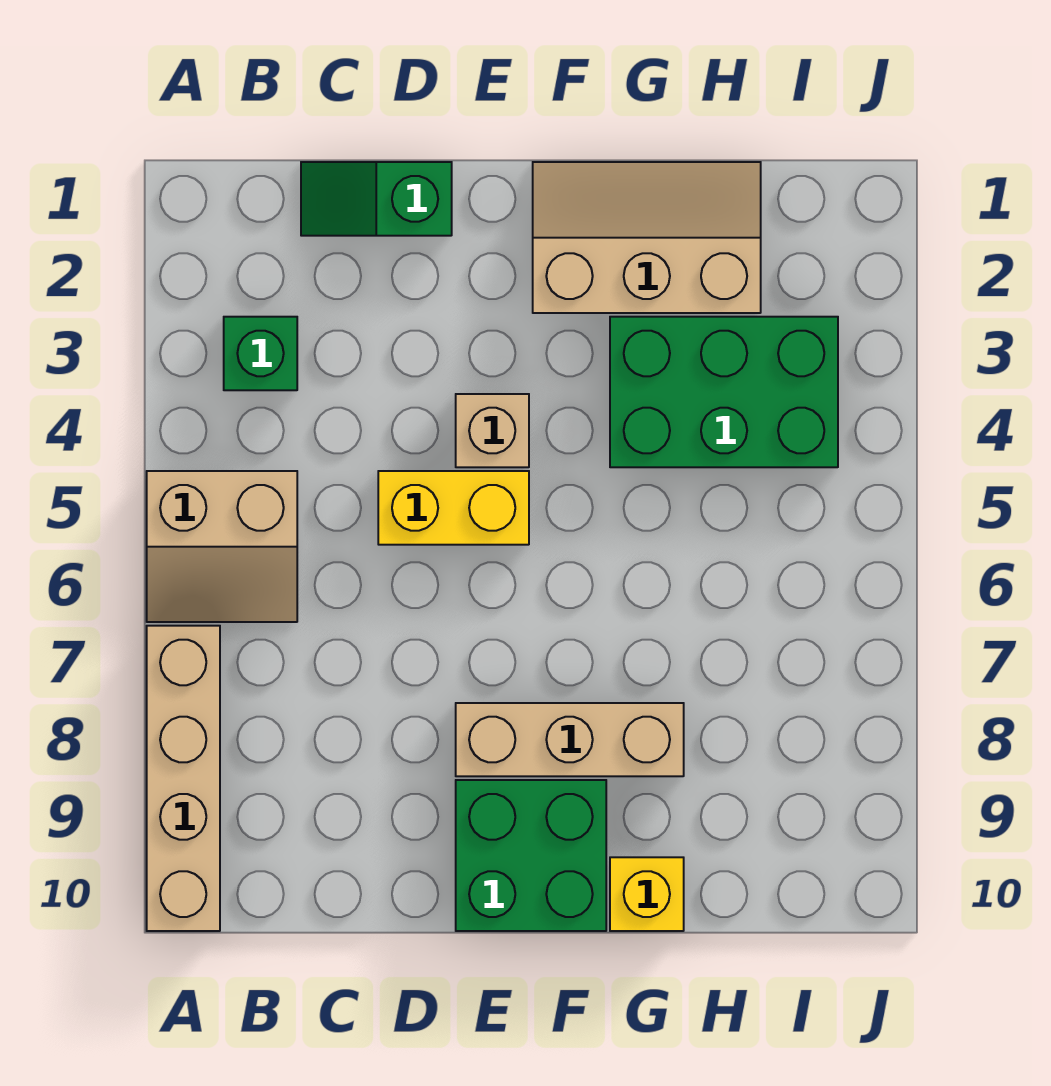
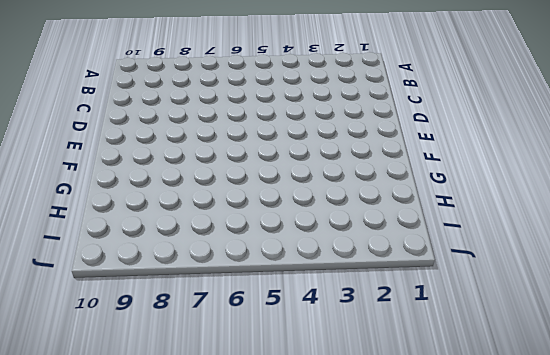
none -> tan 2x2 slope [147,471,297,622]
none -> tan 1x4 brick [147,626,220,931]

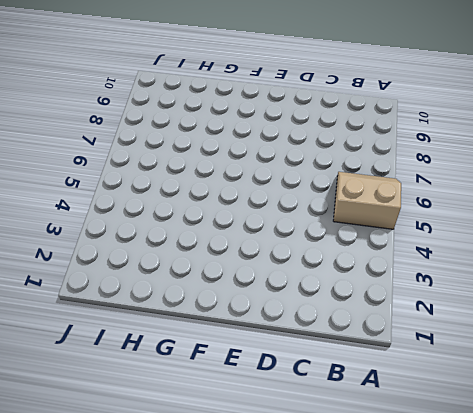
none -> tan 1x4 brick [147,626,220,931]
none -> green 1x1 brick [224,317,297,390]

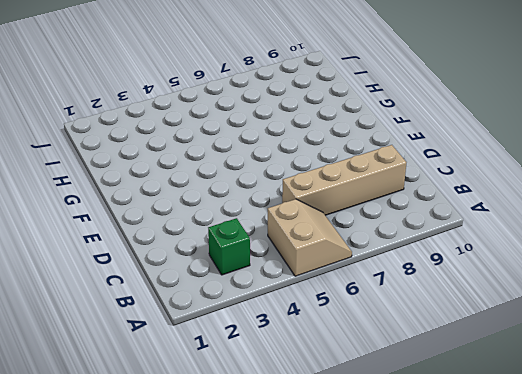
tan 1x4 brick [282,145,406,215] -> tan 1x4 brick moved to [147,626,220,931]
none -> green 1x2 slope [301,162,452,236]
none -> yellow 1x2 brick [378,471,529,545]

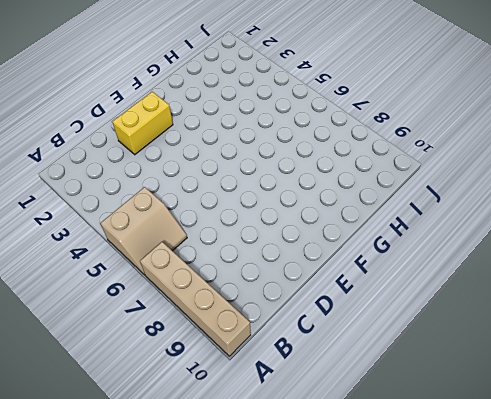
yellow 1x2 brick [112,92,173,155] -> yellow 1x2 brick moved to [378,471,529,545]
none -> green 1x1 brick [224,317,297,390]
none -> green 1x2 slope [301,162,452,236]

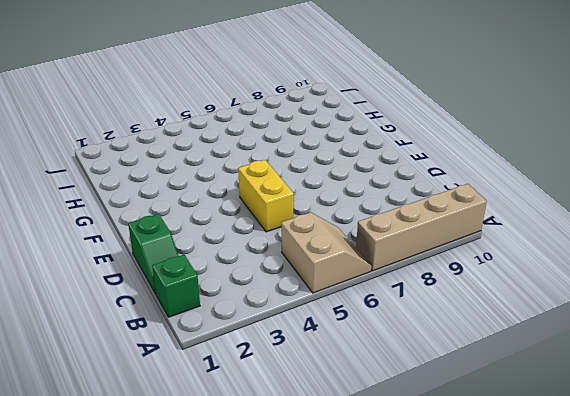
green 1x1 brick [152,255,200,317] -> green 1x1 brick moved to [224,317,297,390]
none -> tan 1x1 brick [456,394,529,467]
none -> tan 1x3 brick [456,703,684,776]

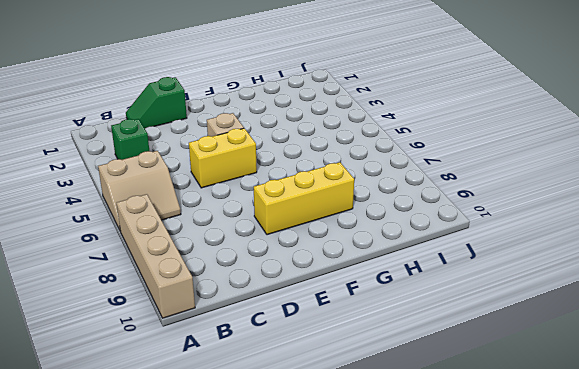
yellow 1x3 brick [254,162,354,235] -> tan 1x3 brick [456,703,684,776]
none -> green 2x2 brick [456,780,606,931]
none -> tan 2x3 slope [533,162,761,313]

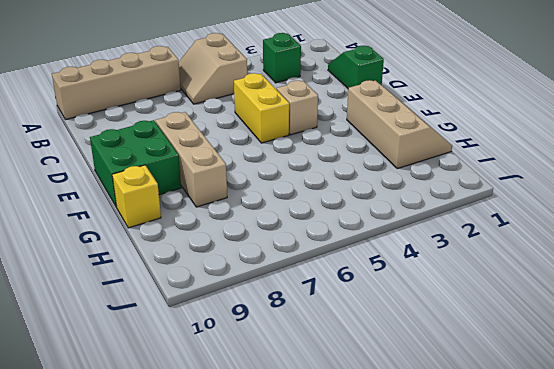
none -> green 2x3 brick [610,317,838,467]

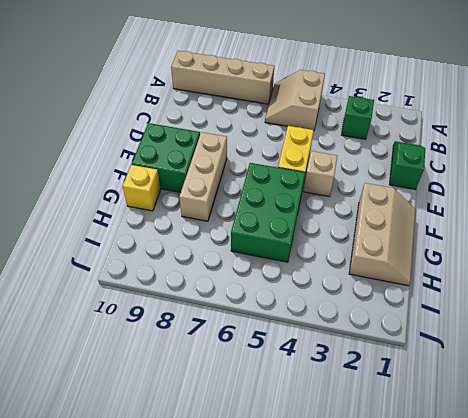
green 2x3 brick [231,163,305,262] -> green 2x3 brick moved to [610,317,838,467]

